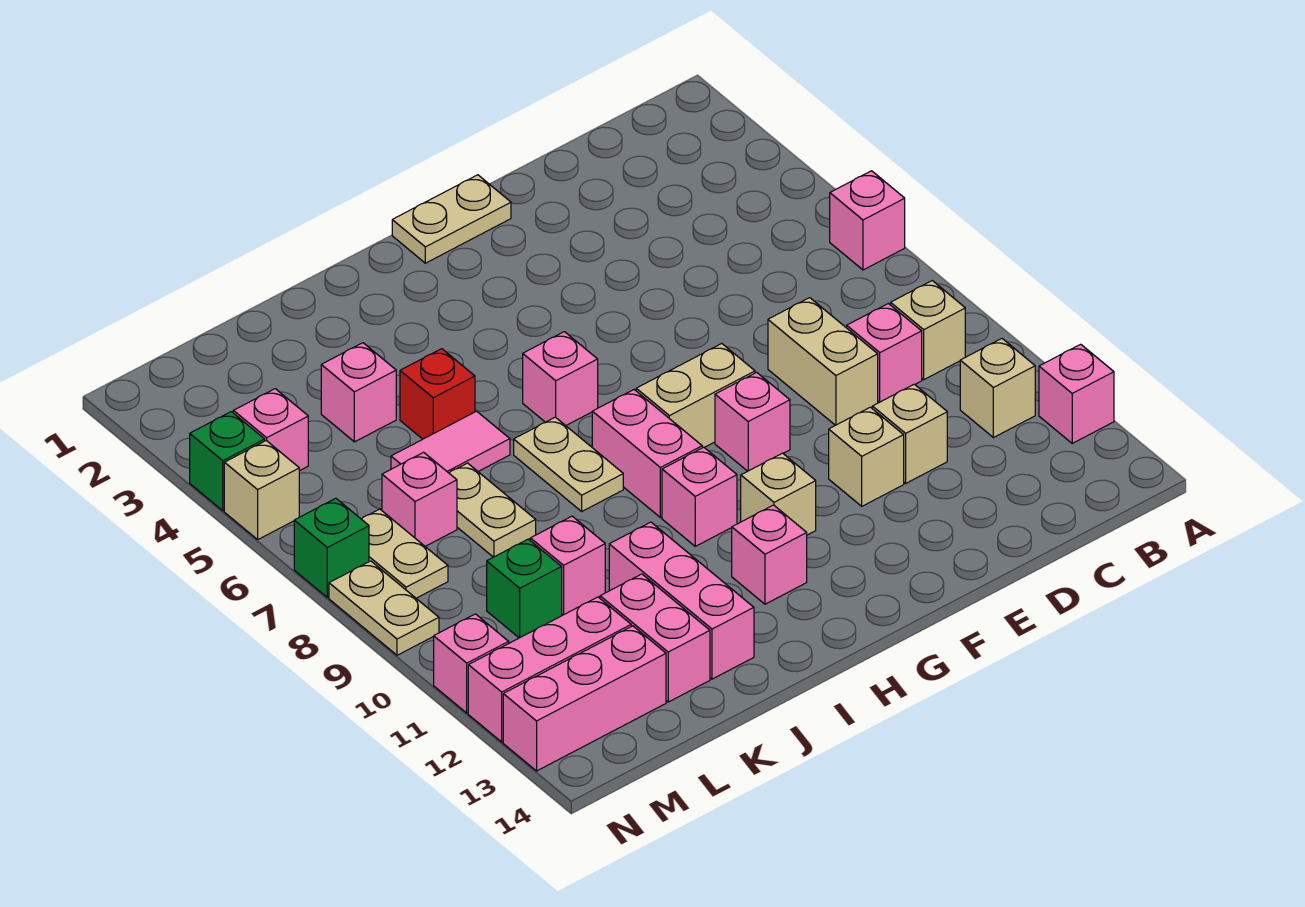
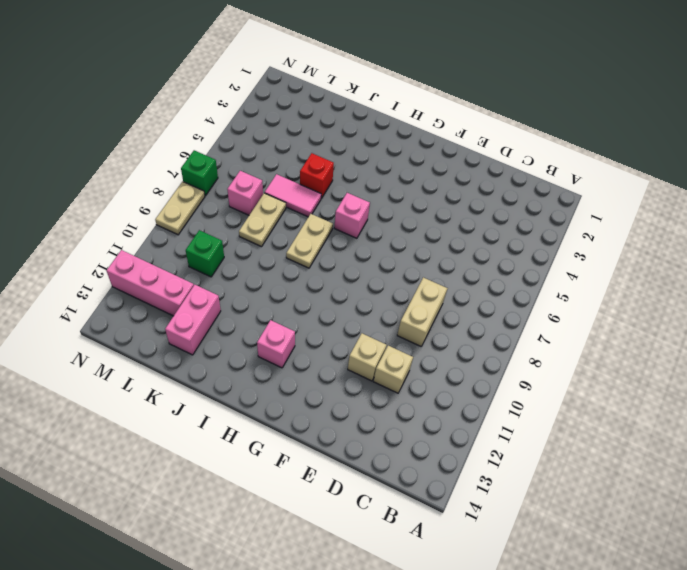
none -> pink 1x1 brick [830,171,905,270]
none -> pink 1x1 brick [1039,344,1114,443]
none -> tan 1x1 brick [891,281,965,380]
none -> tan 1x1 brick [960,339,1035,438]

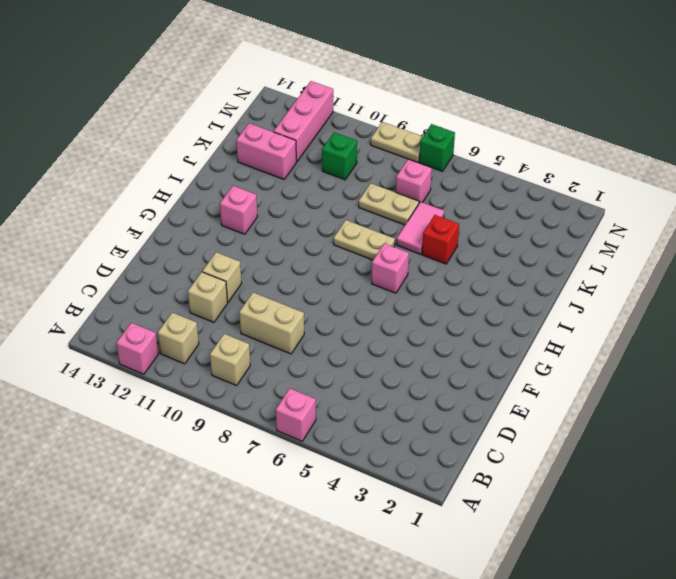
none -> pink 1x1 brick [847,304,922,402]
none -> tan 1x2 plate [392,175,511,263]
none -> tan 1x2 brick [636,344,755,448]
none -> pink 1x1 brick [715,372,790,471]

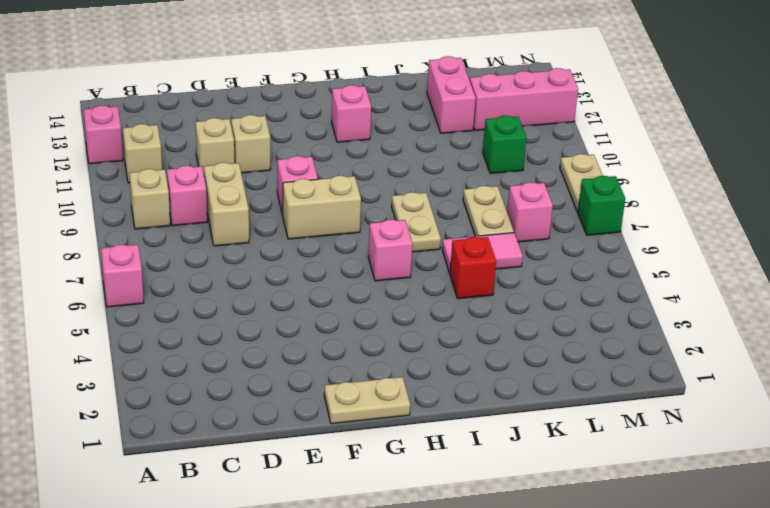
none -> tan 1x1 brick [741,453,816,535]
none -> pink 1x2 brick [592,390,702,517]
none -> pink 1x1 brick [662,447,737,546]
none -> pink 1x3 brick [609,522,754,679]

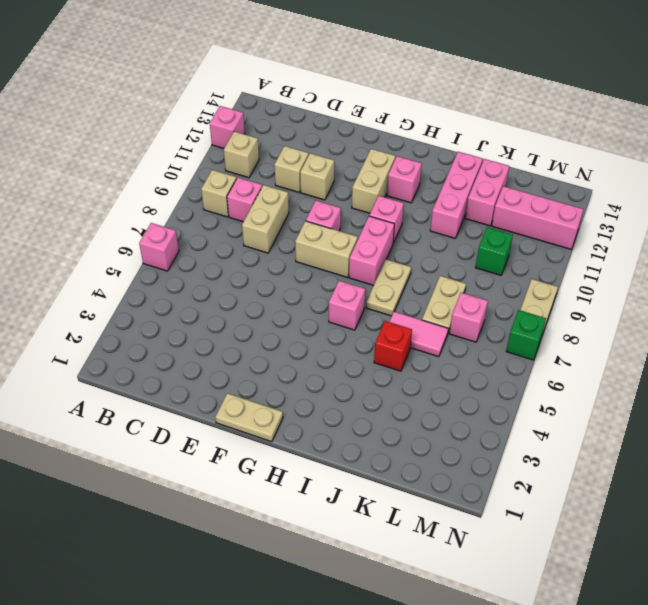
tan 1x2 brick [352,149,395,213] -> tan 1x1 brick [741,453,816,535]
none -> pink 1x1 brick [321,343,396,442]
none -> pink 1x1 brick [530,516,605,615]
none -> pink 1x3 brick [503,626,666,771]
none -> pink 1x1 brick [233,389,308,471]

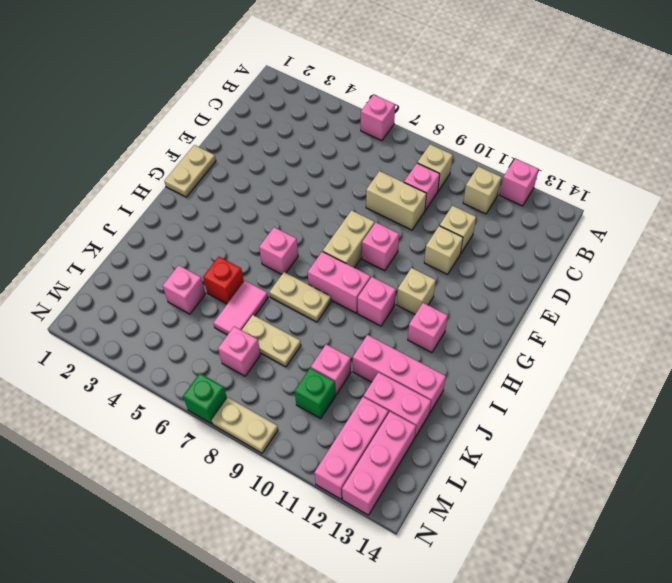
none -> pink 1x1 brick [233,389,308,471]
none -> tan 1x2 plate [362,509,448,598]
none -> green 1x1 brick [190,412,265,511]
none -> tan 1x1 brick [224,441,299,539]

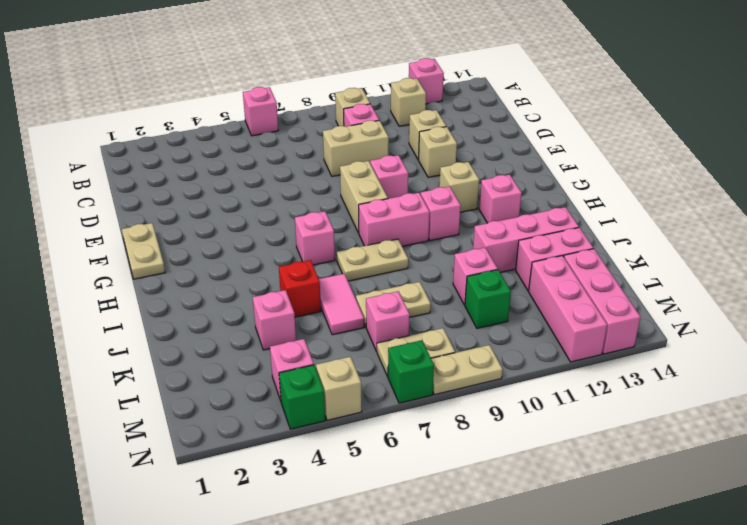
none -> pink 1x1 brick [434,614,509,713]

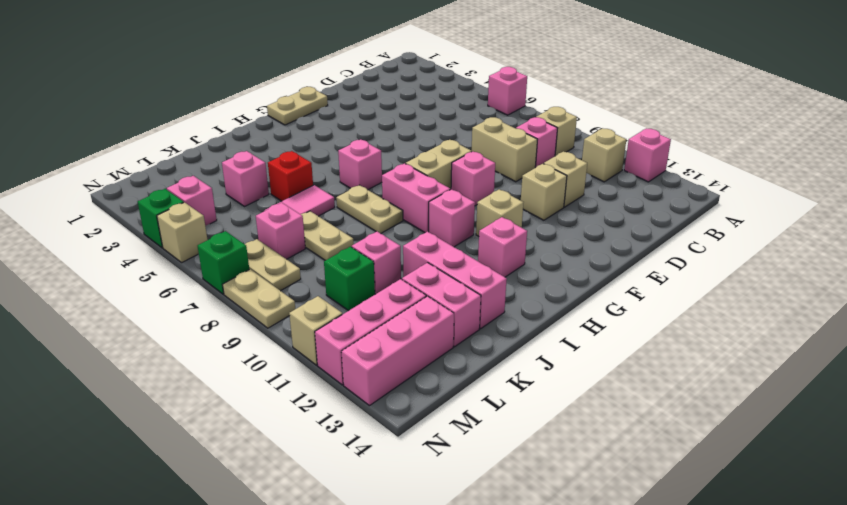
tan 1x1 brick [289,296,342,365] -> pink 1x1 brick [434,614,509,713]

